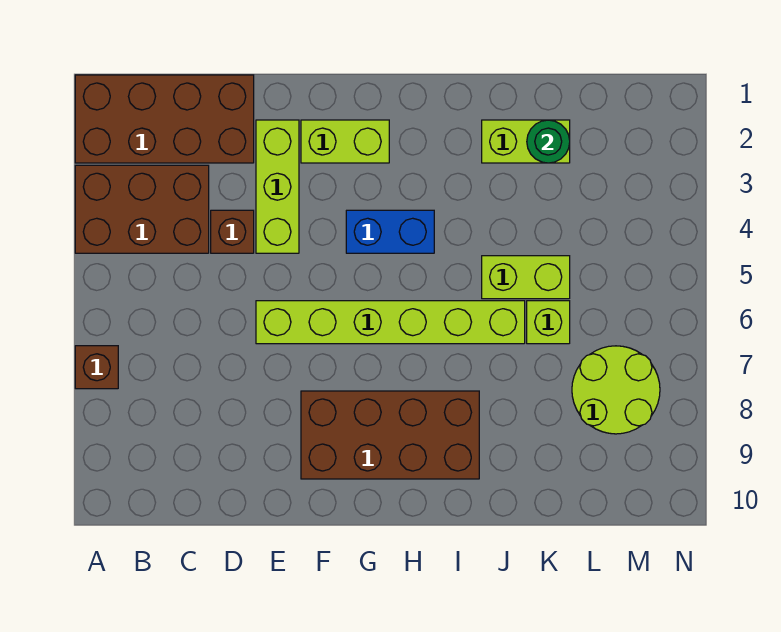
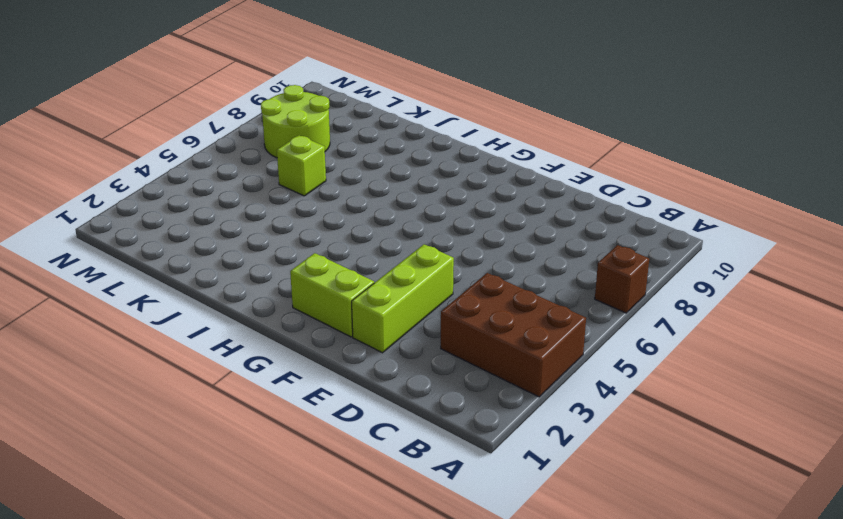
none -> brown 2x4 brick [75,75,254,163]
none -> brown 1x1 brick [211,210,254,253]
none -> lime 1x6 brick [256,301,525,344]

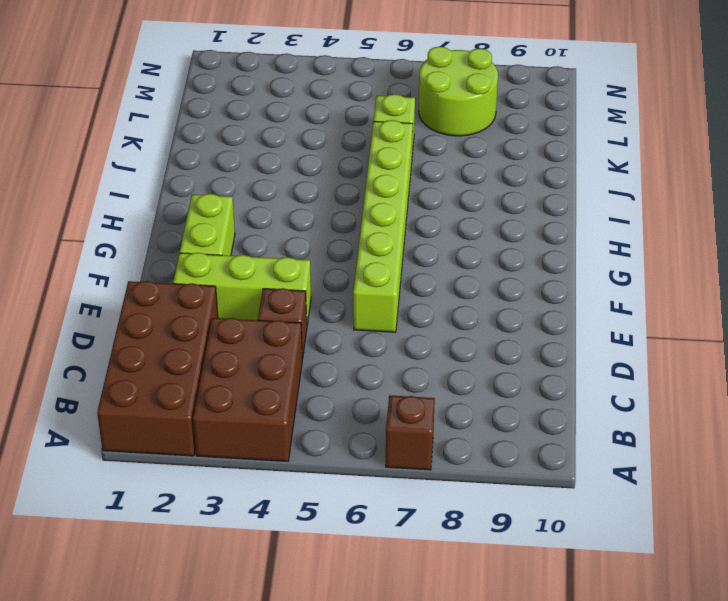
none -> brown 2x4 brick [301,391,479,479]
none -> blue 1x2 brick [346,210,434,253]
none -> lime 1x2 brick [482,120,570,163]

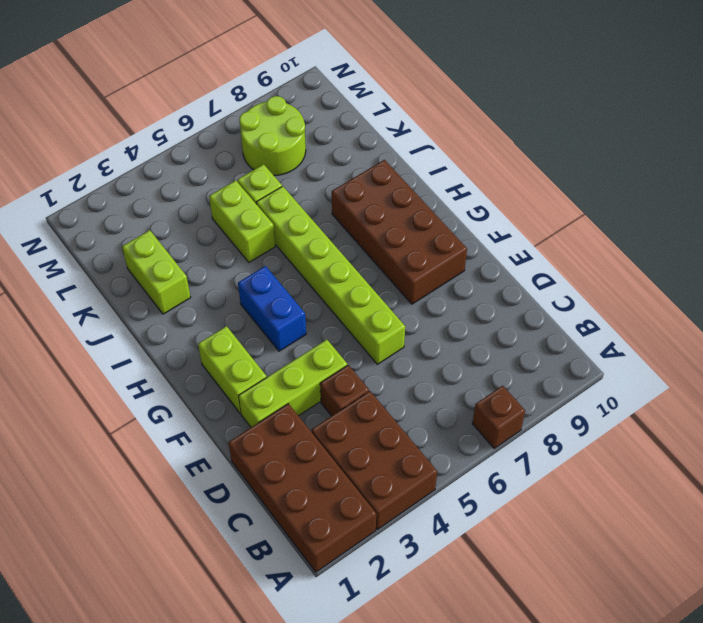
none -> green 1x1 round brick [527,120,570,163]

